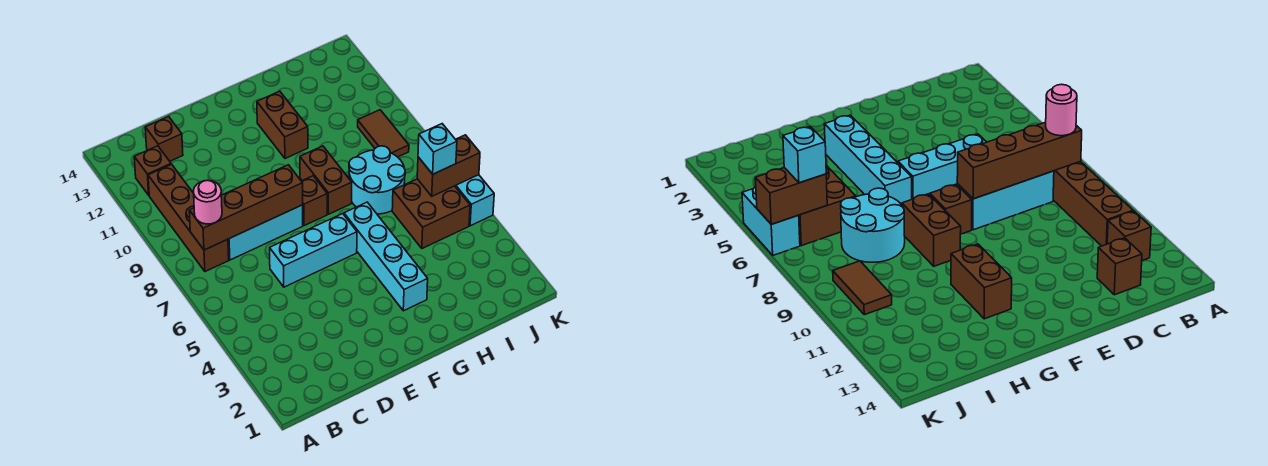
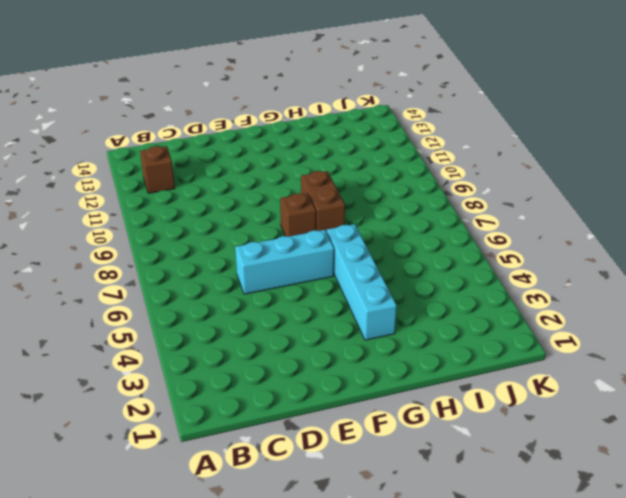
none -> brown 1x4 brick [148,164,229,272]
none -> cyan 1x3 brick [228,205,303,260]
none -> brown 1x1 brick [145,116,183,161]

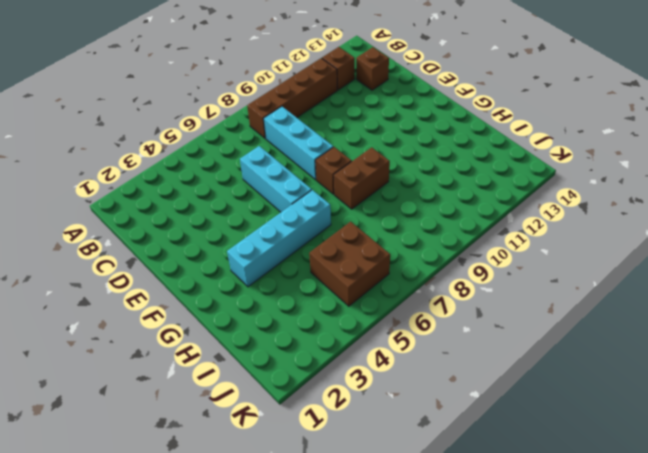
none -> brown 1x2 brick [257,91,308,159]
none -> cyan 2x2 round brick [349,146,405,214]
none -> brown 1x2 tile [358,110,409,157]

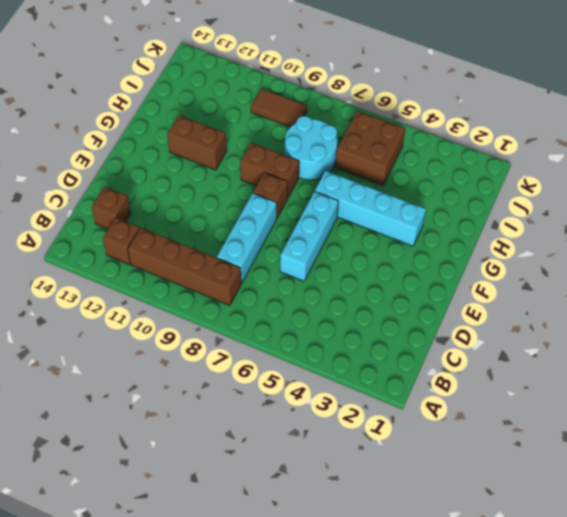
none -> cyan 1x2 brick [455,175,494,226]
none -> brown 1x4 brick [189,165,303,250]
none -> brown 1x2 brick [417,135,480,196]

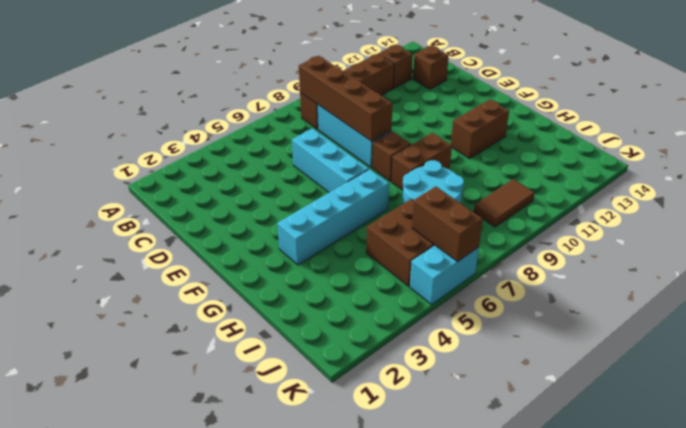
none -> pink 1x1 round brick [194,180,222,224]
none -> cyan 1x1 brick [418,124,457,174]

